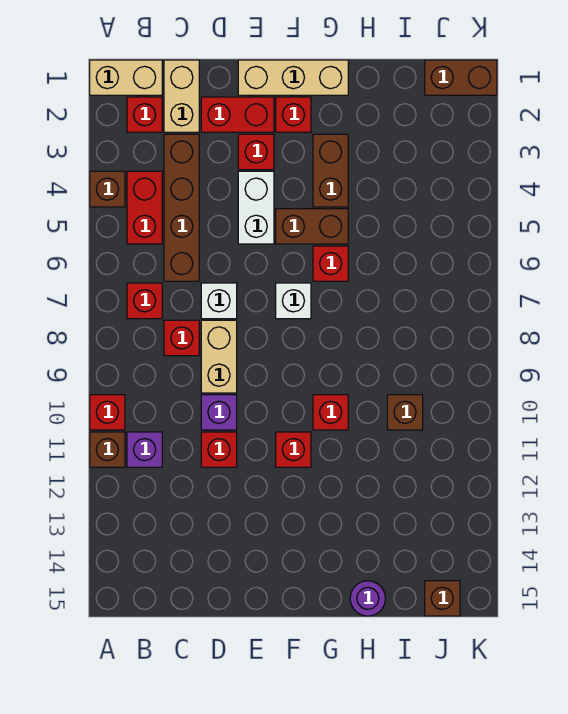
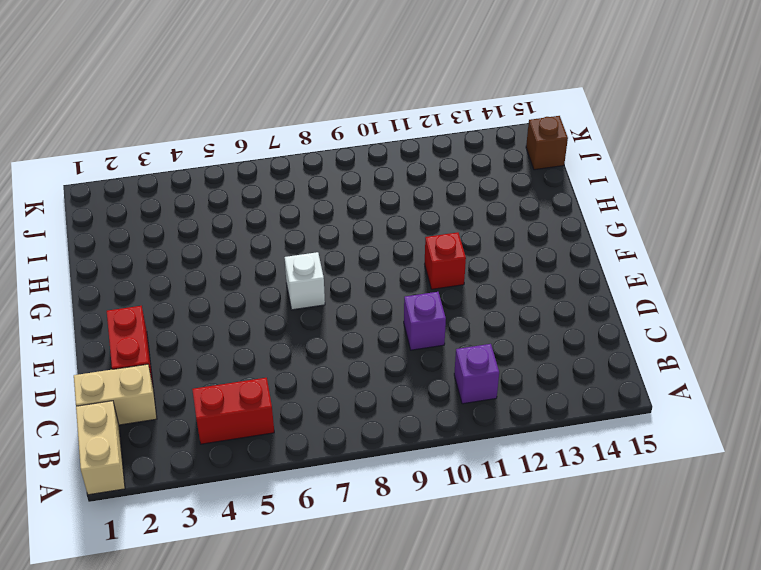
none -> brown 1x1 brick [90,171,125,207]
none -> red 1x1 brick [90,395,125,430]
none -> brown 1x1 brick [90,432,125,467]
none -> red 1x1 brick [127,97,162,132]

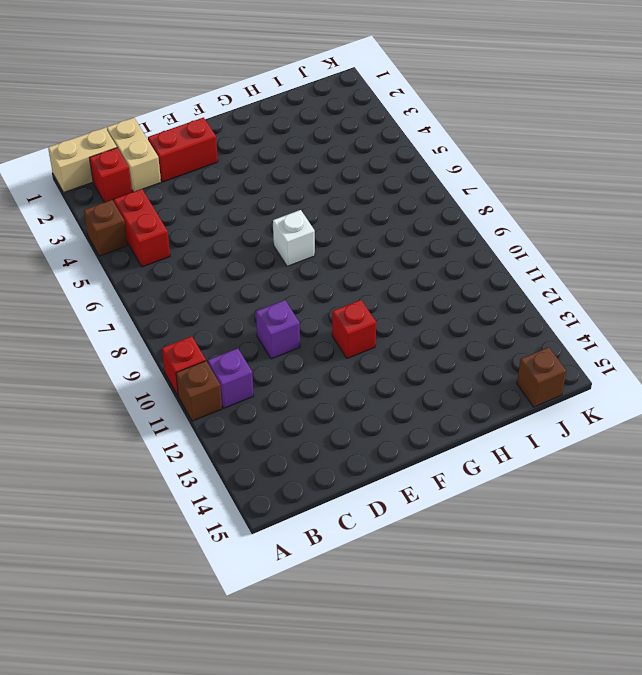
none -> red 1x1 brick [127,283,162,319]
none -> brown 1x4 brick [164,134,199,281]
none -> red 1x1 brick [164,320,199,356]
none -> white 1x1 brick [201,283,237,319]

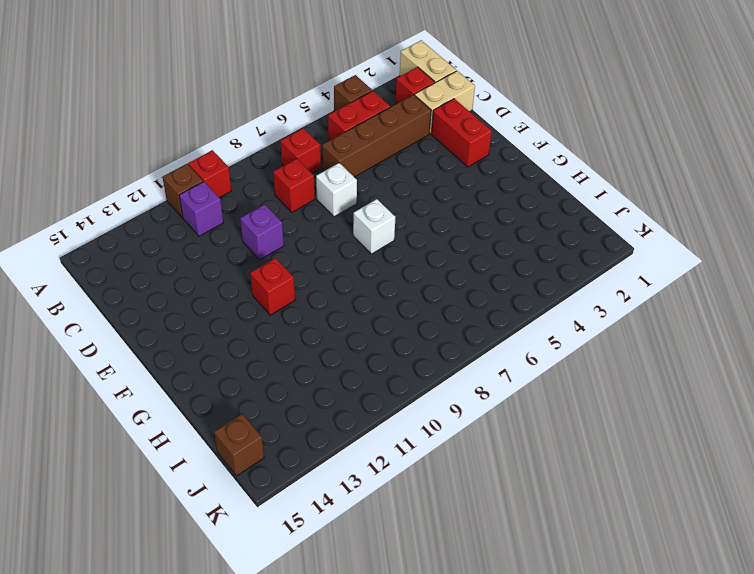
none -> tan 1x2 brick [201,320,237,393]
none -> red 1x1 brick [201,432,237,467]
none -> tan 1x3 brick [238,60,348,95]
none -> red 1x1 brick [238,134,274,170]

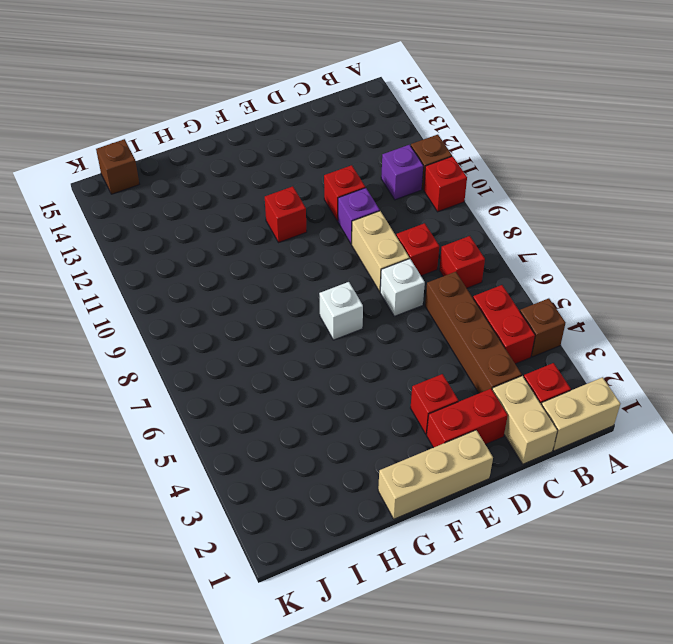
none -> white 1x2 brick [238,171,274,244]
none -> red 1x1 brick [276,97,311,132]
none -> brown 1x2 brick [276,209,348,244]
none -> brown 1x2 brick [313,134,348,207]

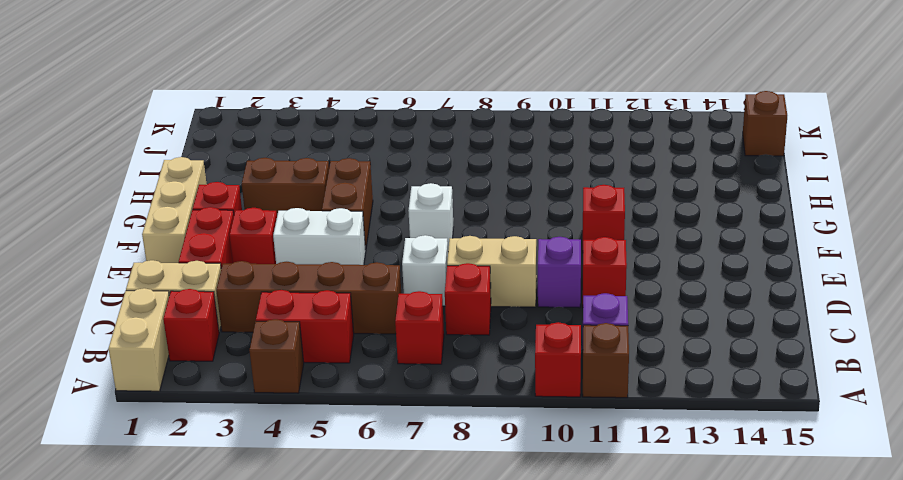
none -> red 1x1 brick [313,246,348,281]
none -> red 1x1 brick [313,395,348,430]
none -> purple 1x1 round brick [350,581,385,616]
none -> brown 1x1 brick [387,395,423,430]

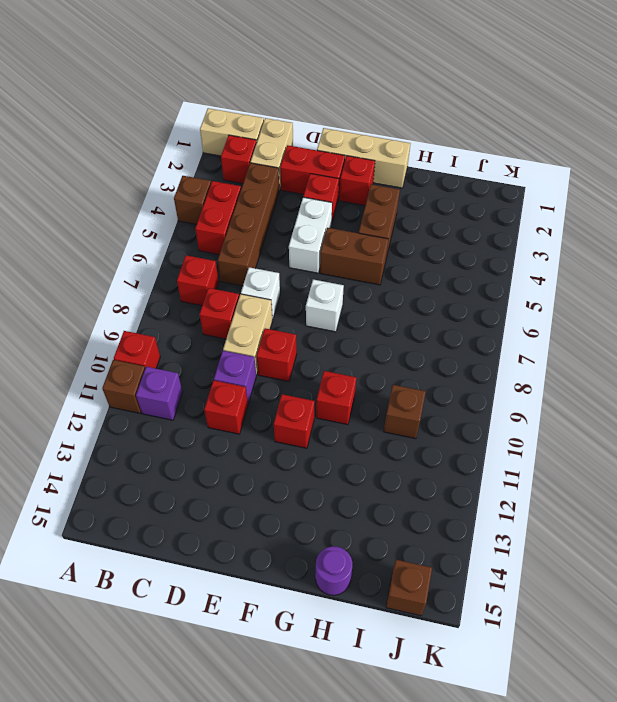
red 1x1 brick [257,328,297,381] -> red 1x1 brick moved to [313,246,348,281]
none -> brown 1x2 brick [425,60,497,95]

